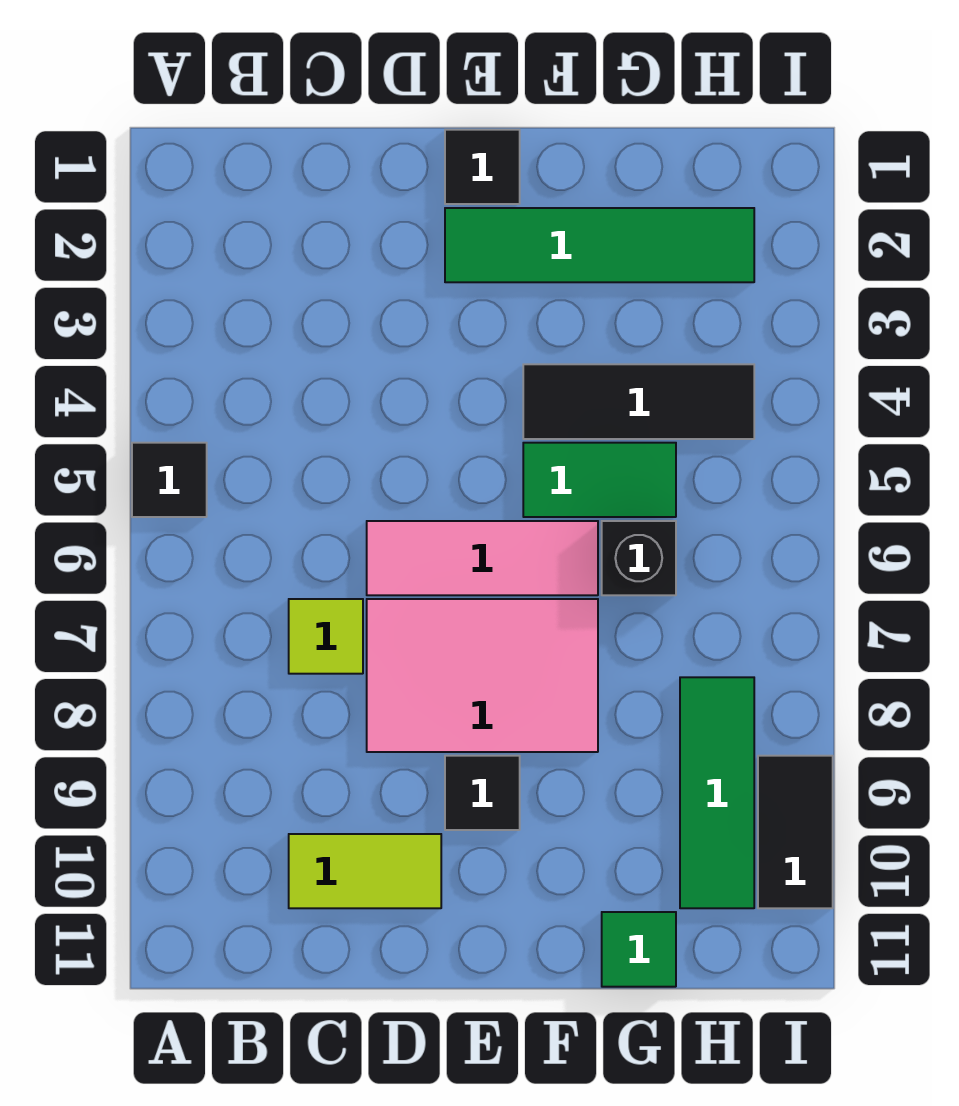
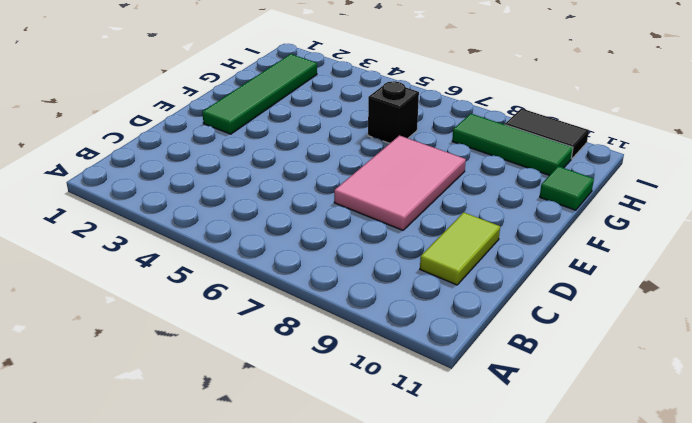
none -> black 1x1 tile [132,443,207,517]
none -> lime 1x1 tile [289,599,363,674]
none -> pink 1x3 tile [367,521,598,595]

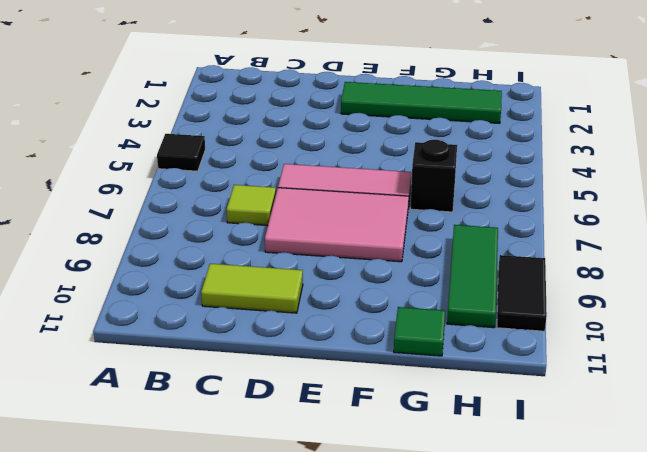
none -> black 1x1 tile [445,130,520,204]
none -> black 1x1 tile [445,756,520,830]
none -> black 1x3 tile [523,364,754,439]

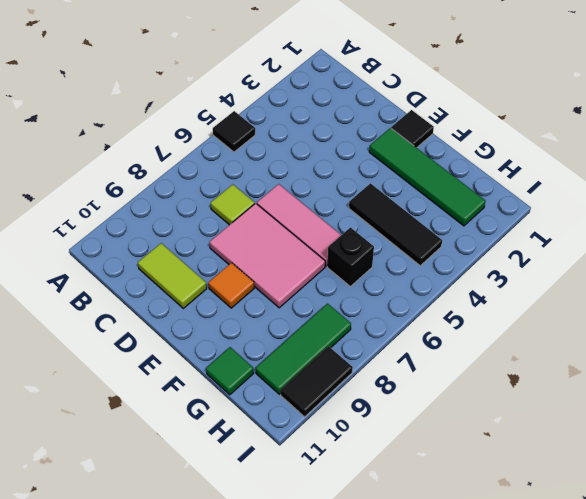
orange 1x1 tile [208,263,254,308] -> black 1x1 tile [445,756,520,830]
none -> green 1x2 tile [523,443,676,517]

